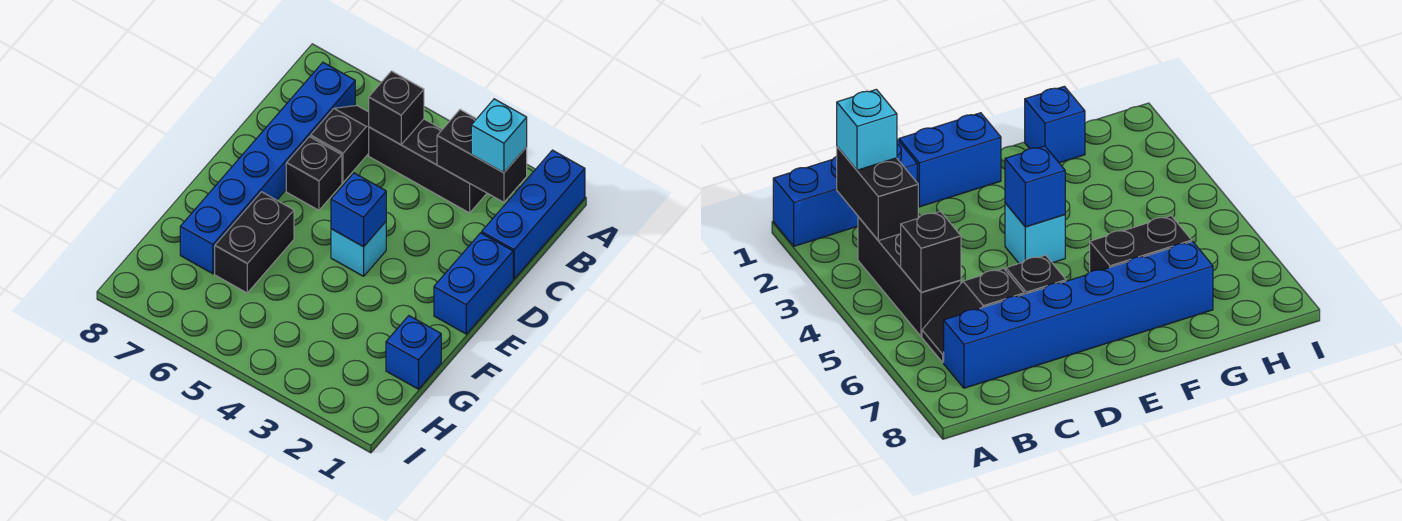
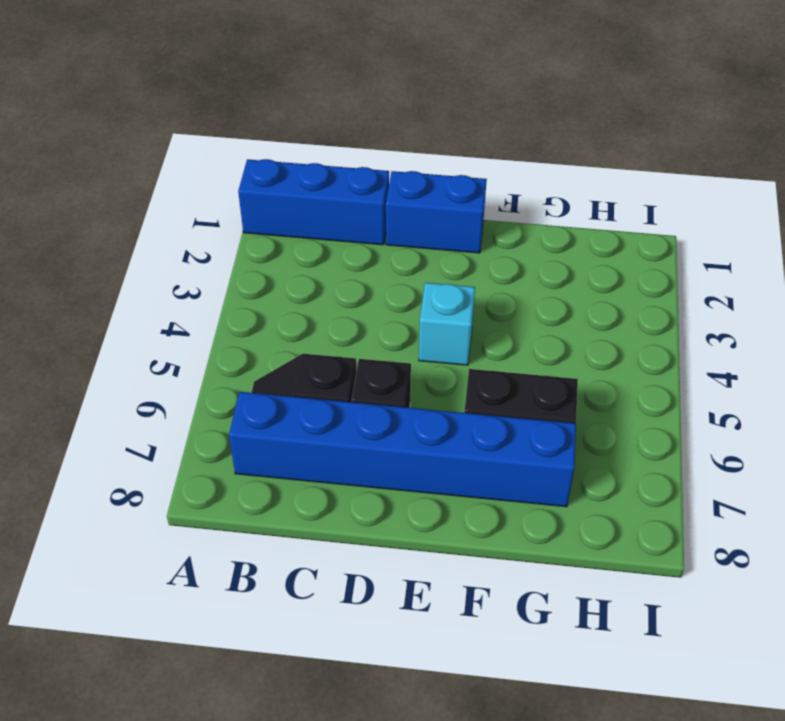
none -> black 1x3 brick [369,119,487,213]
none -> blue 1x1 brick [386,316,441,389]
none -> black 1x2 brick [437,110,527,202]

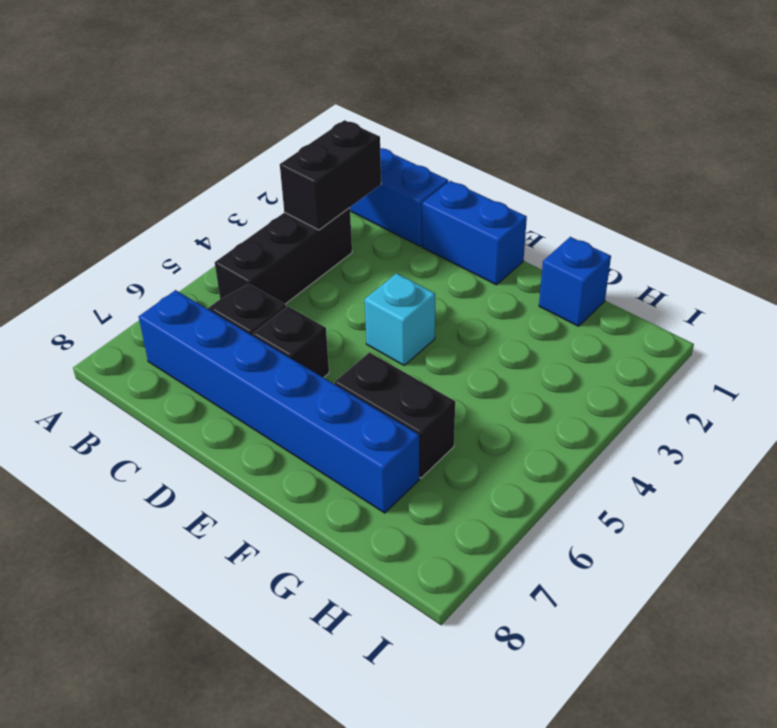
none -> black 1x1 brick [369,71,424,145]
none -> blue 1x1 brick [331,173,386,247]
none -> cyan 1x1 brick [471,99,527,173]

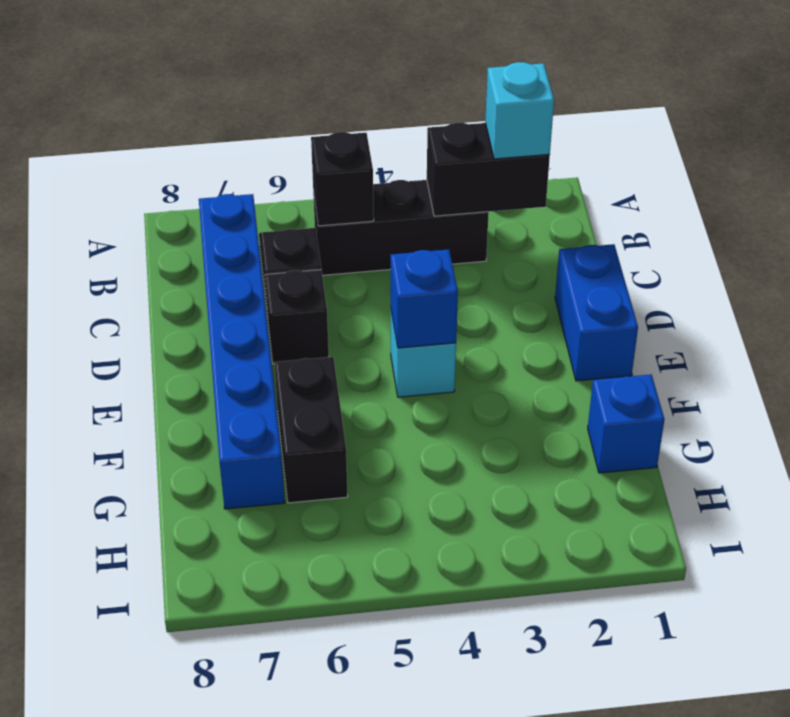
none -> blue 1x3 brick [482,150,585,279]

